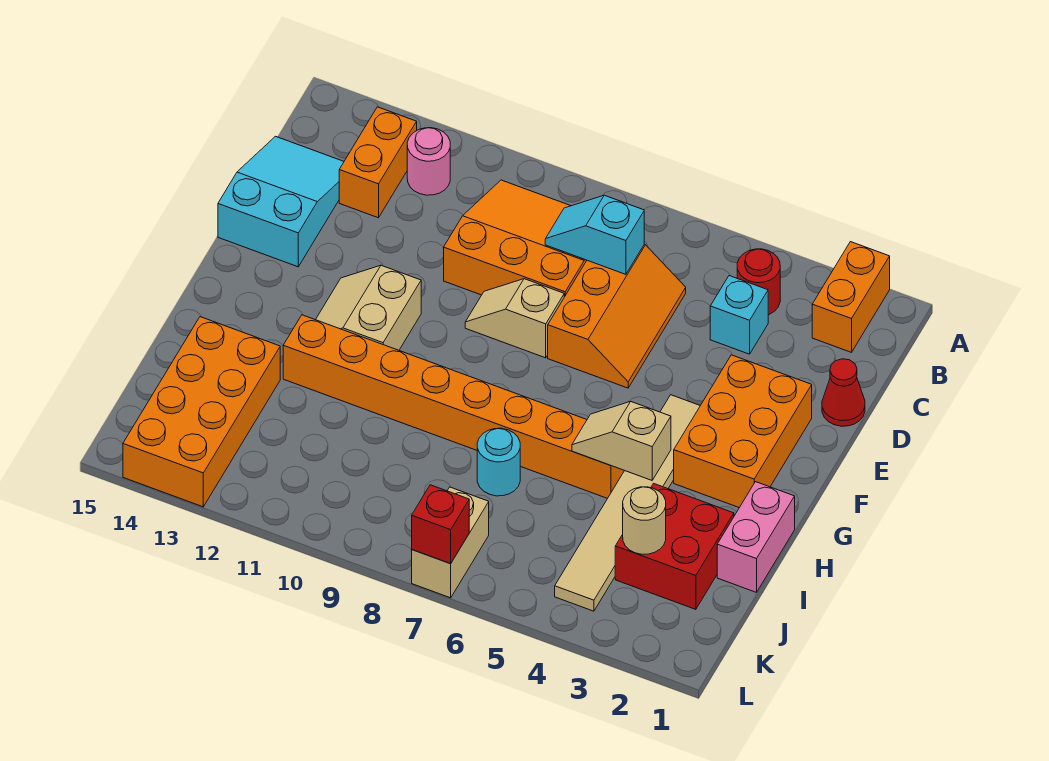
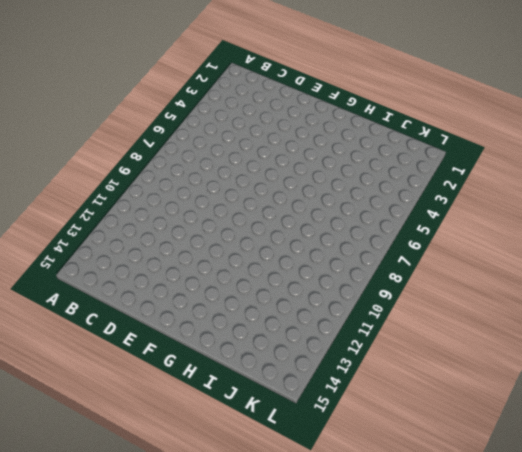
none -> orange 1x2 brick [812,242,890,352]
none -> red 1x1 round brick [737,249,780,315]
none -> orange 3x3 slope [444,180,587,297]

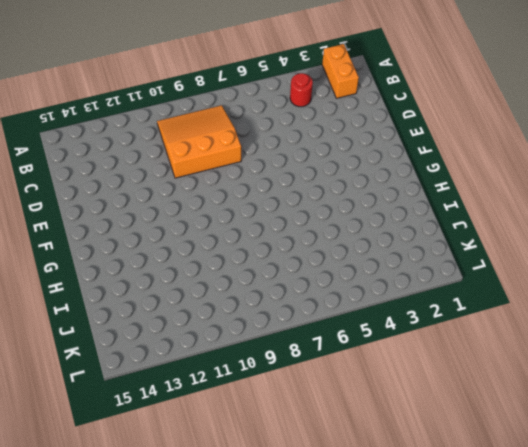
none -> pink 1x1 round brick [407,128,450,195]
none -> orange 1x2 brick [339,107,417,218]
none -> cyan 1x1 brick [710,276,768,354]

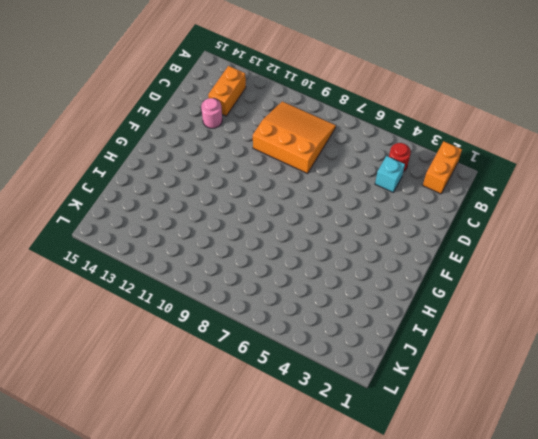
pink 1x1 round brick [201,98,222,128] -> pink 1x1 round brick moved to [407,128,450,195]
none -> orange 2x3 slope [548,244,686,388]
none -> cyan 2x3 slope [218,136,344,267]
none -> red 1x1 cone [822,359,865,426]

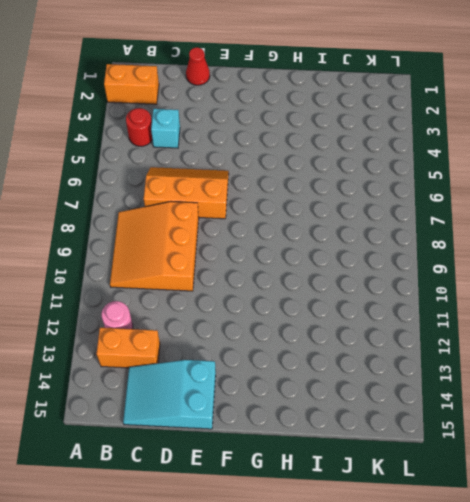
none -> orange 2x3 brick [674,355,812,508]
none -> tan 1x2 slope [465,279,564,358]
none -> tan 1x6 tile [555,395,700,611]

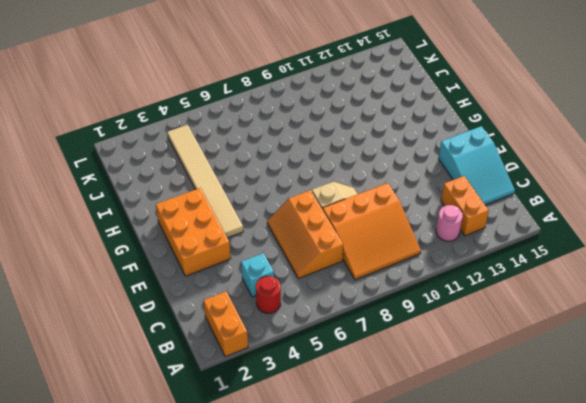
none -> red 1x1 cone [822,359,865,426]
none -> tan 2x2 slope [316,265,421,350]
none -> pink 1x2 brick [717,482,795,592]

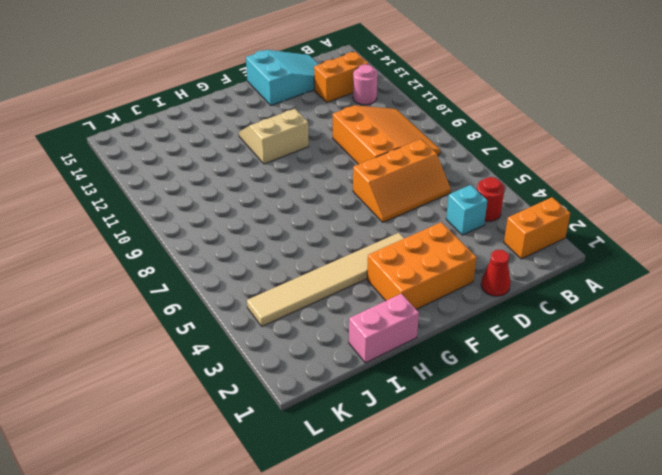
none -> tan 1x2 slope [465,279,564,358]
none -> orange 1x8 brick [283,315,624,498]
none -> red 2x2 brick [615,483,734,609]

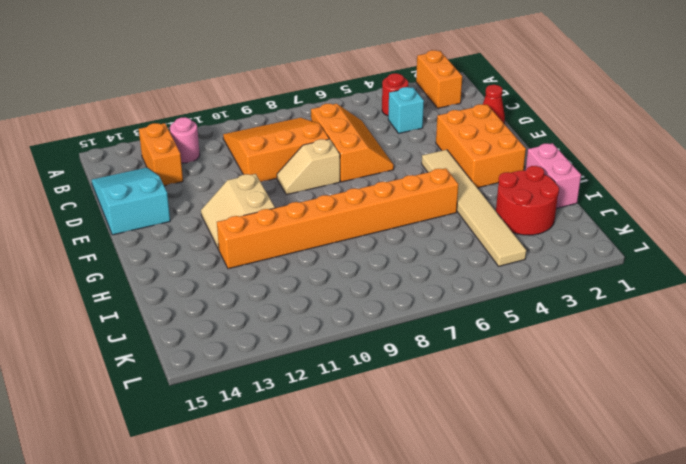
red 2x2 round brick [496,166,559,235] -> red 2x2 brick [615,483,734,609]
none -> cyan 1x1 round brick [477,428,520,496]
none -> orange 2x4 brick [123,317,280,507]
none -> tan 1x2 brick [412,487,489,598]

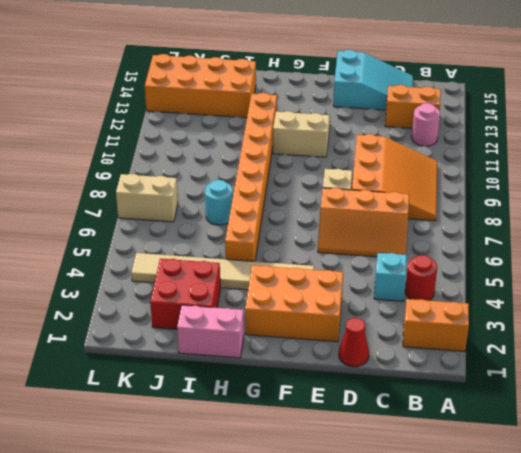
none -> cyan 1x2 slope [545,195,644,274]
none -> tan 1x2 slope [572,402,671,480]
none -> tan 1x1 round brick [623,487,666,554]

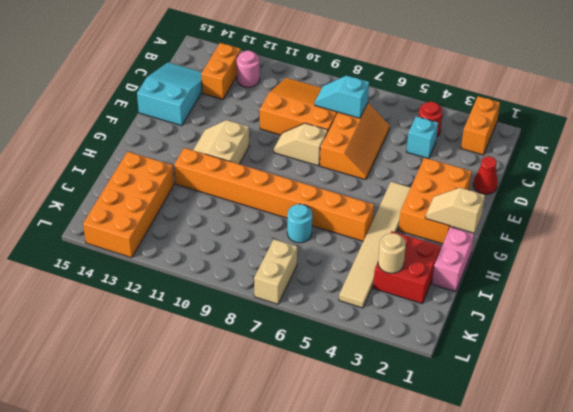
tan 1x2 slope [425,188,485,233] -> tan 1x2 slope moved to [572,402,671,480]
none -> red 1x1 brick [412,485,469,564]

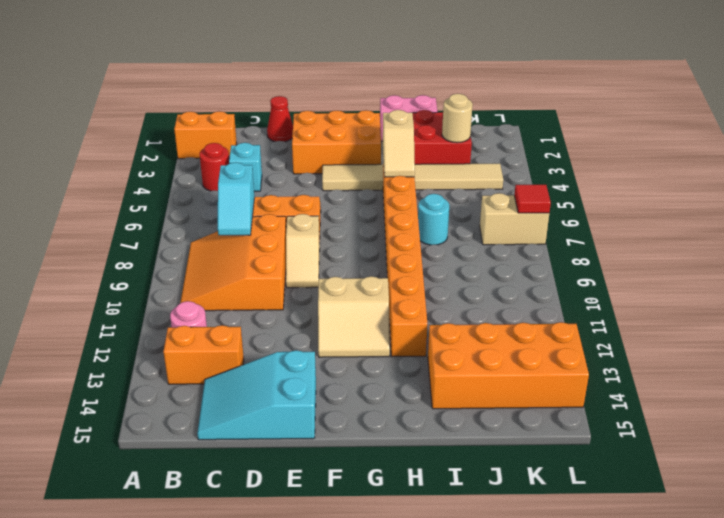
red 1x1 tile [514,185,551,213] -> red 1x1 brick [412,485,469,564]

